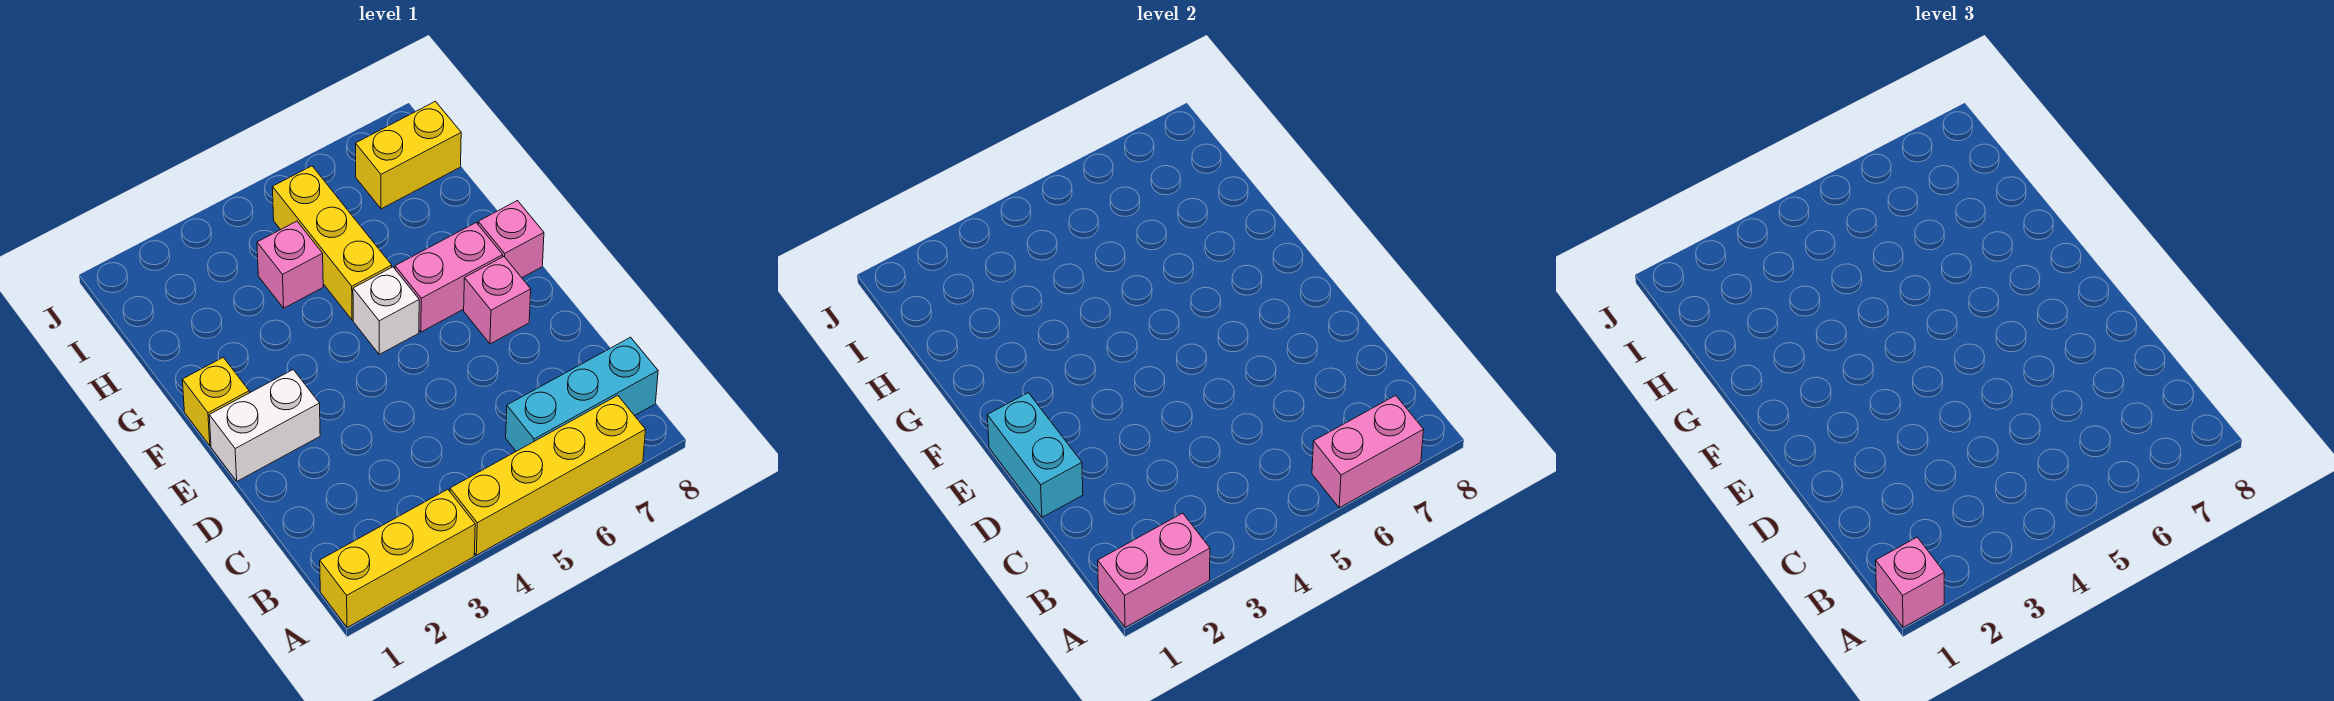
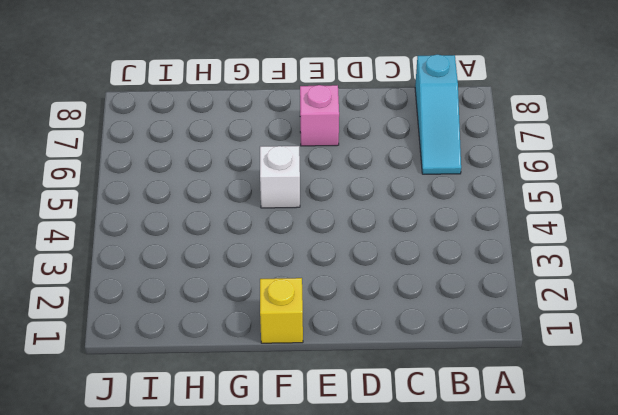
cyan 1x3 slope [415,55,461,174] -> cyan 1x3 brick [506,337,658,451]
none -> yellow 1x3 brick [320,489,475,627]
none -> yellow 1x4 brick [450,395,646,555]
none -> white 1x2 brick [209,370,320,481]

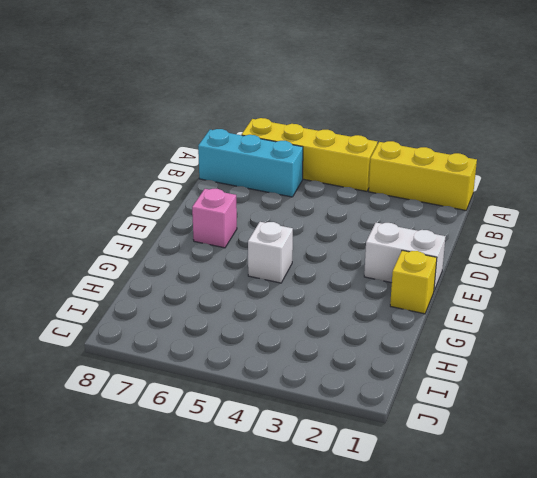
none -> pink 1x2 brick [395,223,503,332]
none -> pink 1x1 brick [478,201,544,278]
none -> yellow 1x3 brick [272,166,392,320]

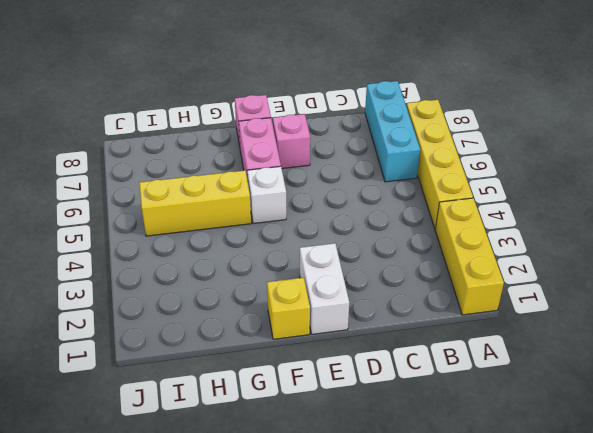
none -> pink 1x1 brick [257,221,323,308]
none -> yellow 1x2 brick [355,101,461,209]
none -> pink 1x2 brick [1098,513,1210,627]

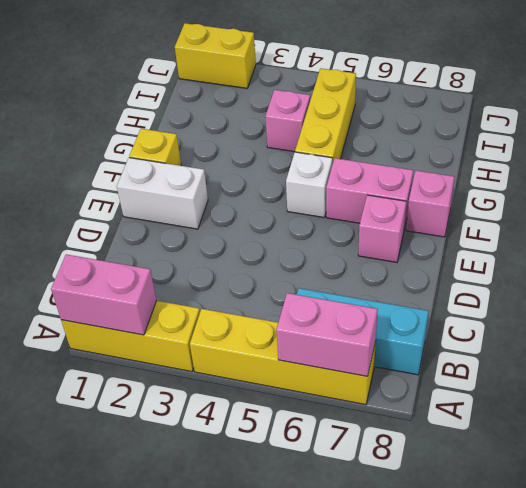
yellow 1x2 brick [175,23,256,88] -> yellow 1x2 brick moved to [355,101,461,209]
none -> cyan 1x2 brick [987,393,1083,517]
none -> pink 1x1 brick [1876,537,1944,627]

